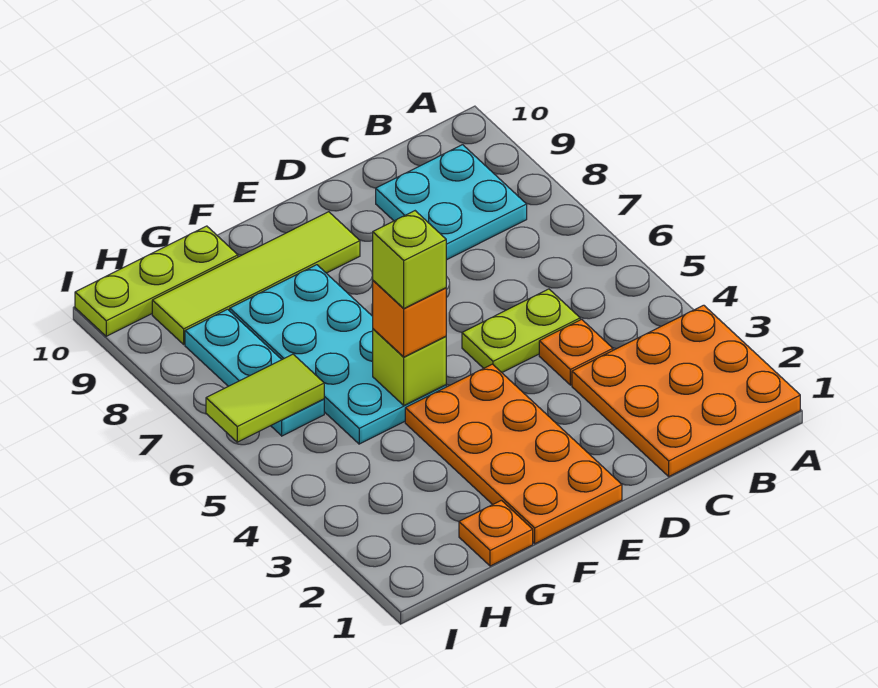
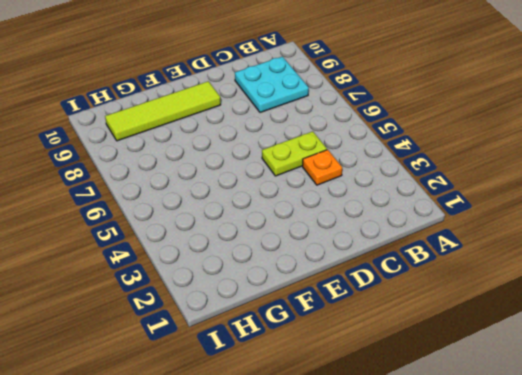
none -> orange 3x3 plate [572,305,800,476]
none -> orange 2x4 plate [405,364,622,544]
none -> cyan 2x4 plate [230,265,446,444]

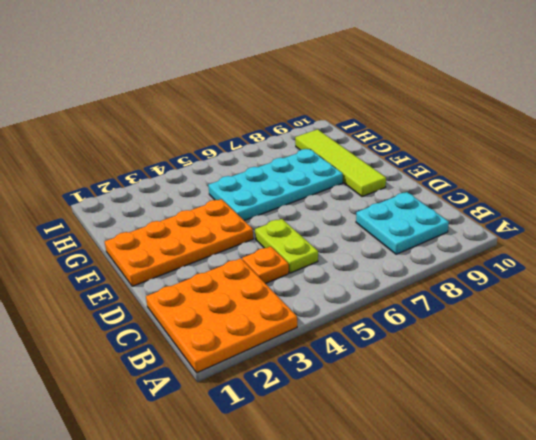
none -> orange 1x1 plate [459,500,533,566]
none -> lime 1x3 plate [75,226,238,336]
none -> cyan 1x3 plate [185,309,324,436]

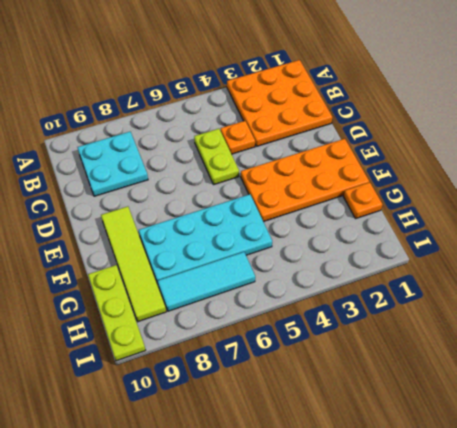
cyan 1x3 tile [158,252,255,311] -> cyan 1x3 plate [185,309,324,436]
none -> lime 1x1 brick [373,329,446,405]
none -> lime 1x2 tile [206,354,324,442]
none -> orange 1x1 brick [373,281,446,357]

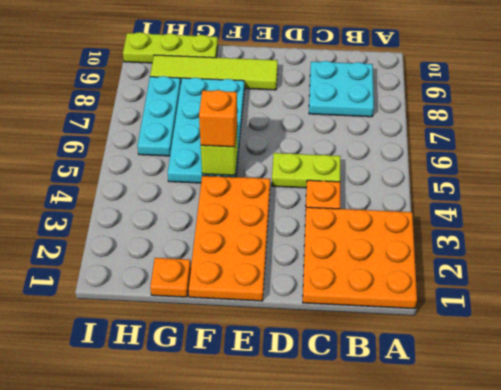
none -> lime 1x2 tile [206,354,324,442]
none -> lime 1x1 brick [373,211,446,308]

